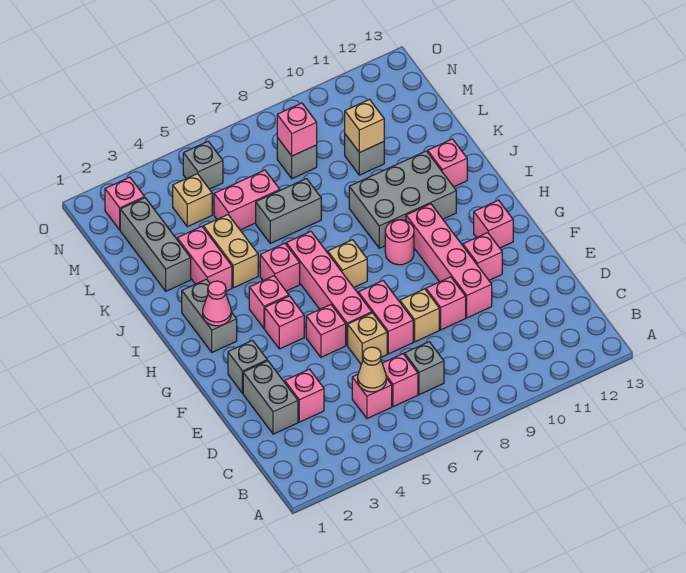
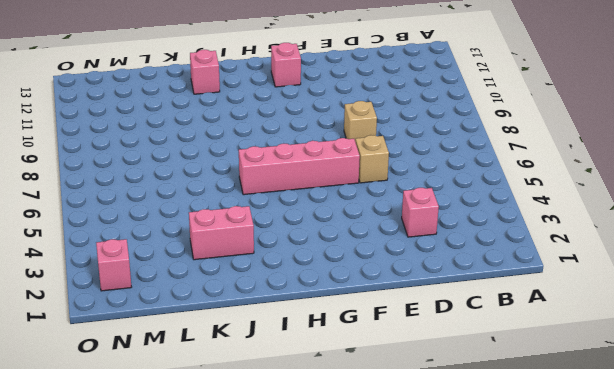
none -> pink 1x1 brick [352,375,392,419]
none -> pink 1x1 brick [382,354,418,407]
none -> grey 1x1 brick [405,342,444,395]
none -> grey 1x2 brick [243,361,298,434]

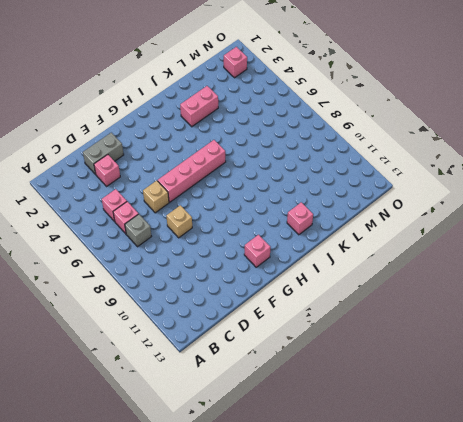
none -> pink 1x2 brick [358,281,413,354]
none -> pink 1x1 brick [426,277,466,330]
none -> pink 1x4 brick [406,204,492,318]
none -> grey 1x1 brick [228,340,267,393]

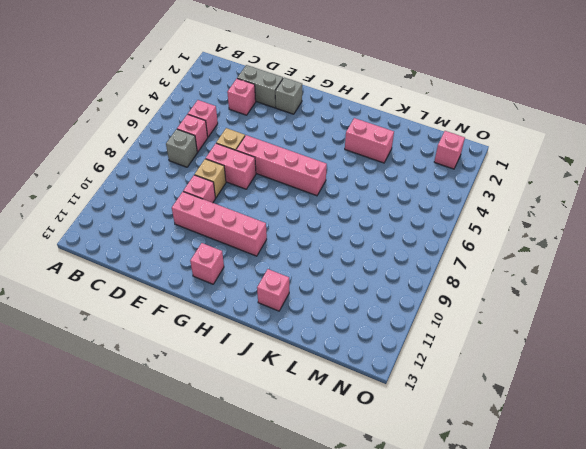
none -> pink 1x1 brick [306,305,346,357]
none -> pink 1x1 brick [463,233,502,280]
none -> pink 1x1 brick [265,296,304,349]
none -> grey 1x2 brick [182,279,237,352]

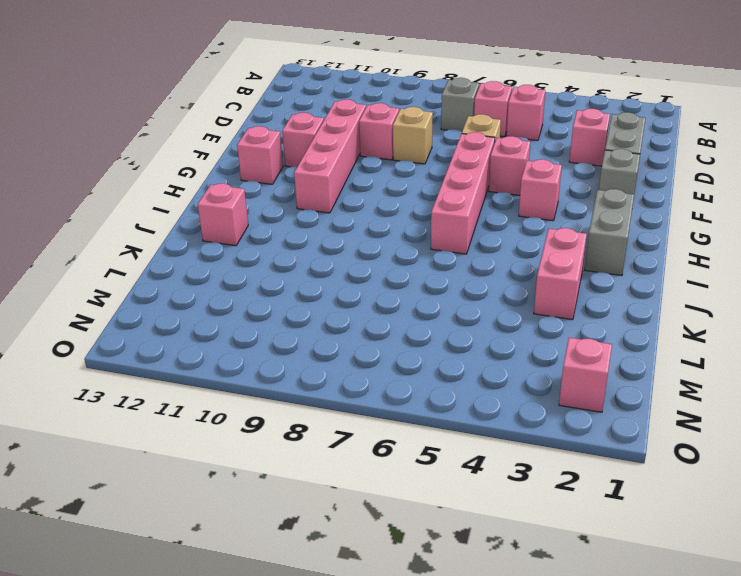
none -> pink 1x2 brick [358,281,413,354]
none -> pink 1x1 brick [249,276,289,329]
none -> tan 1x1 brick [328,240,367,287]
none -> pink 1x1 round brick [385,220,414,265]

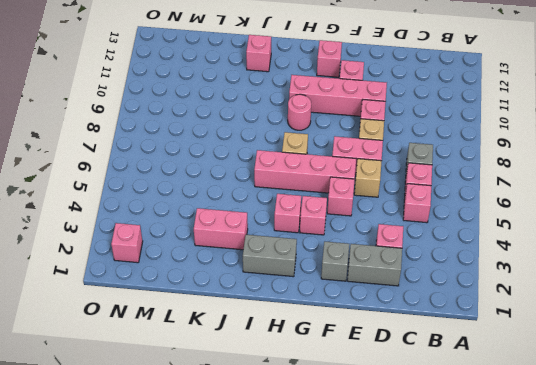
none -> pink 1x1 brick [260,243,300,291]
none -> grey 2x3 brick [349,151,456,248]
none -> tan 1x2 brick [203,215,258,288]
none -> grey 1x3 brick [120,198,191,291]

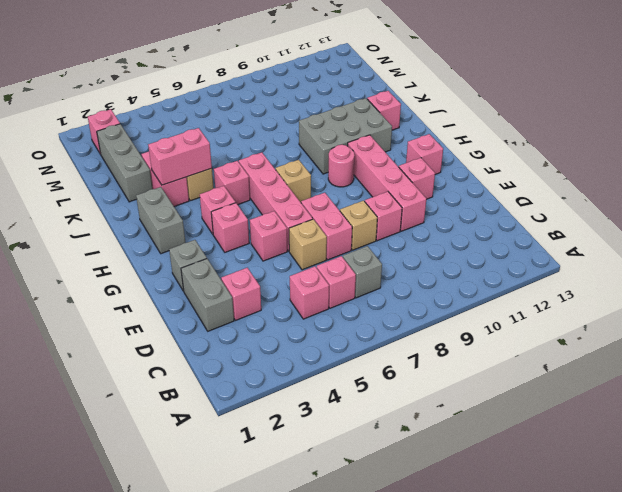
pink 1x2 brick [148,128,212,185] -> pink 1x2 brick moved to [214,170,280,230]
none -> grey 1x2 brick [256,179,321,243]
none -> grey 1x1 brick [345,134,384,175]
none -> tan 1x1 brick [173,174,212,227]
none -> grey 1x1 brick [277,138,317,179]

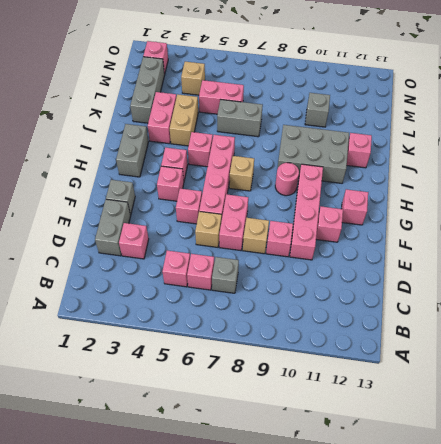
none -> grey 1x1 brick [277,138,317,179]
none -> grey 1x1 brick [183,141,223,189]
none -> tan 1x1 cone [358,347,386,392]
none -> pink 1x1 cone [203,281,231,326]

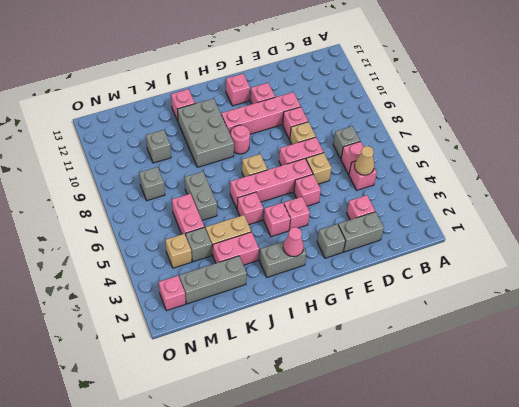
grey 1x1 brick [186,227,212,262] -> grey 1x1 brick moved to [183,141,223,189]
none -> tan 1x1 brick [345,100,384,153]
none -> pink 1x1 brick [277,103,317,156]

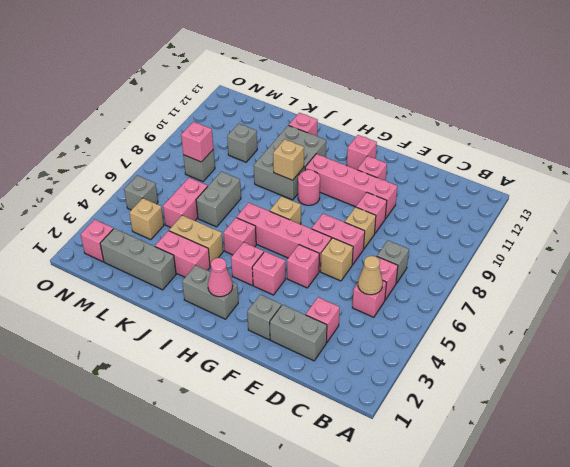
tan 1x1 brick [273,139,304,180] -> tan 1x1 brick moved to [345,100,384,153]

